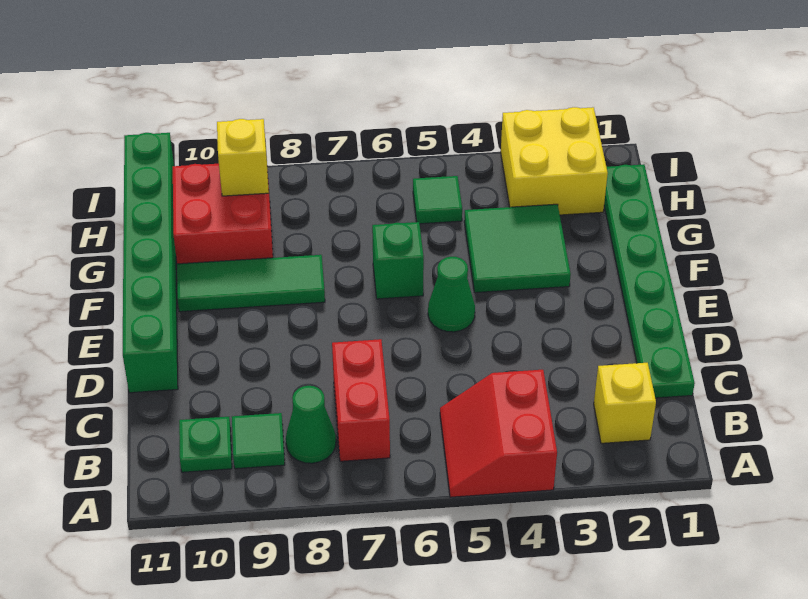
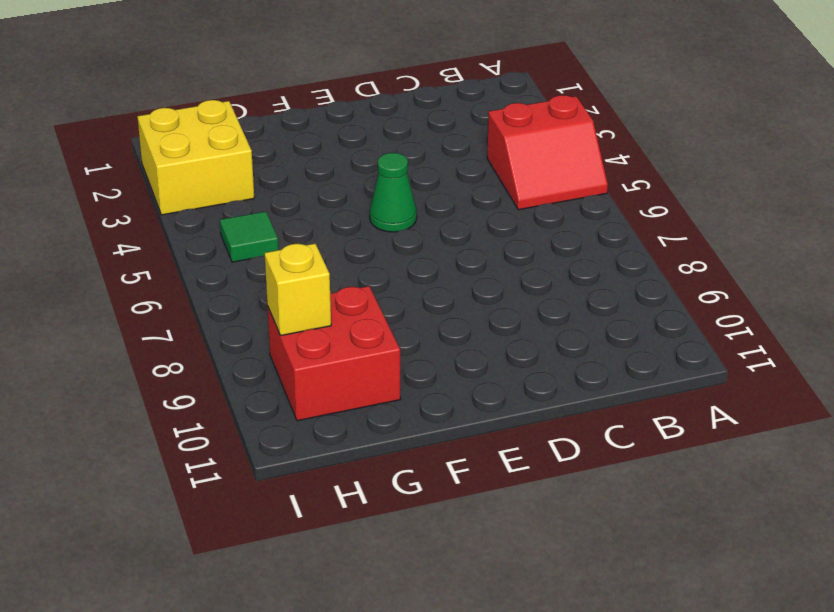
none -> yellow 1x1 brick [594,363,656,443]
none -> red 1x2 brick [332,339,390,461]
none -> green 1x1 cone [286,386,336,463]

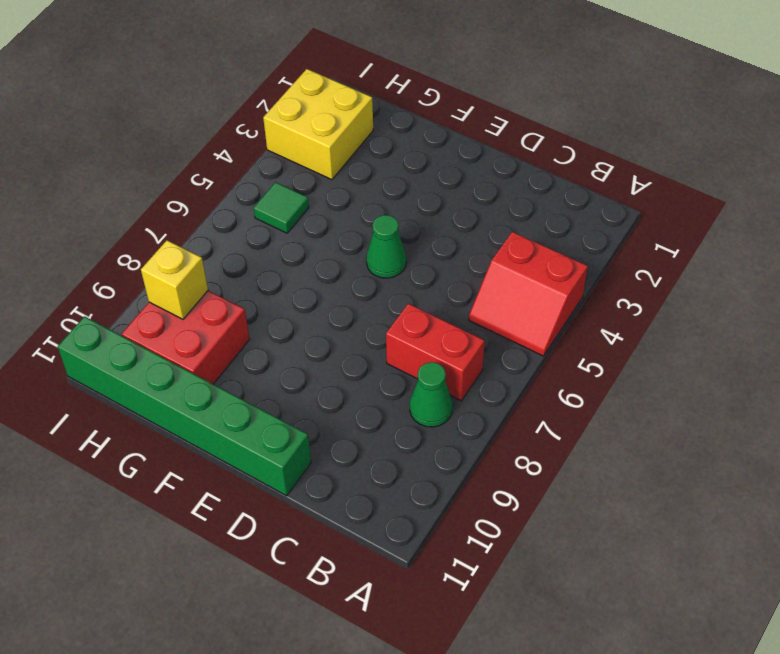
none -> yellow 1x1 brick [594,363,656,443]
none -> green 1x1 tile [232,413,285,469]
none -> green 1x1 plate [179,417,232,472]

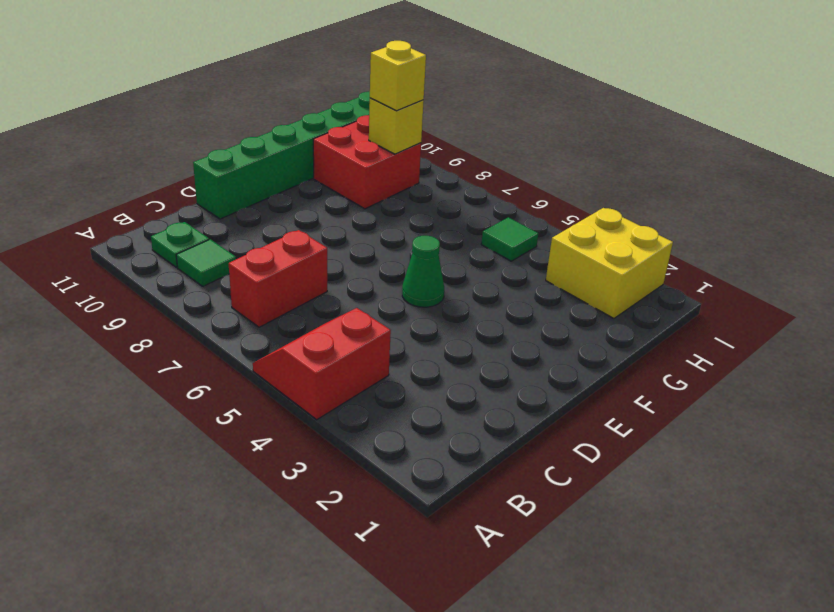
yellow 1x1 brick [370,41,426,111] -> yellow 1x1 brick moved to [594,363,656,443]
none -> green 1x1 cone [286,386,336,463]
none -> green 1x6 plate [604,164,695,398]
none -> green 2x2 tile [464,204,571,293]

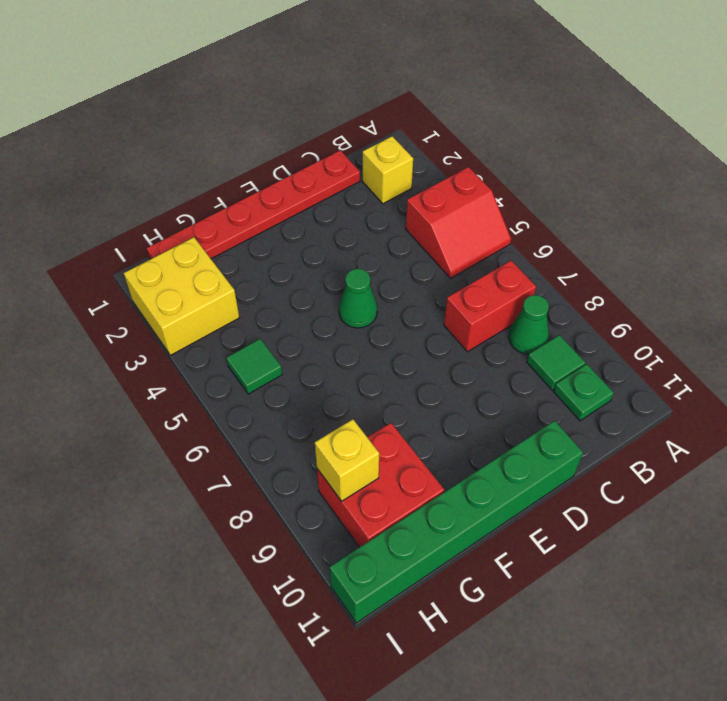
red 1x6 plate [147,150,360,259] -> green 1x6 plate [604,164,695,398]
none -> green 2x2 tile [464,204,571,293]
none -> green 1x1 brick [372,222,424,299]
none -> green 1x3 tile [177,255,325,312]

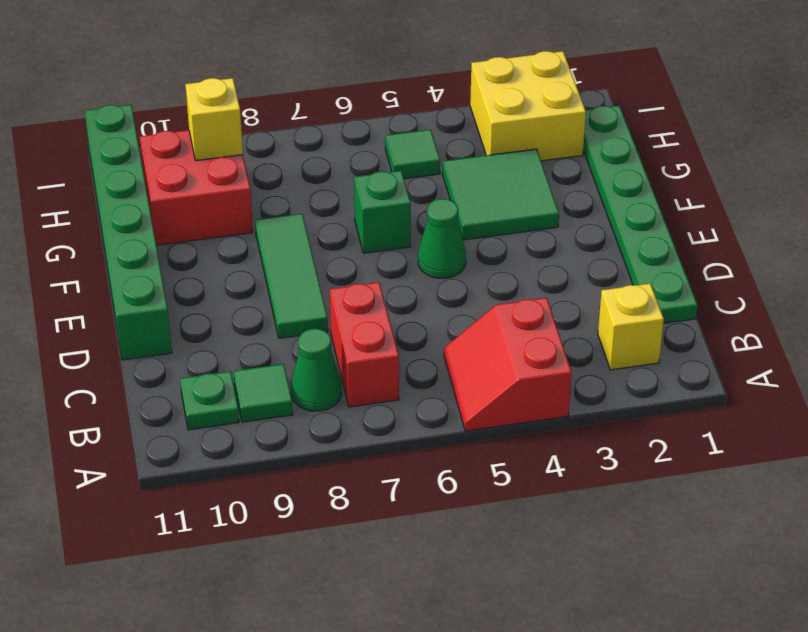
green 1x3 tile [255,214,328,338] -> green 1x3 tile turned to [177,255,325,312]

